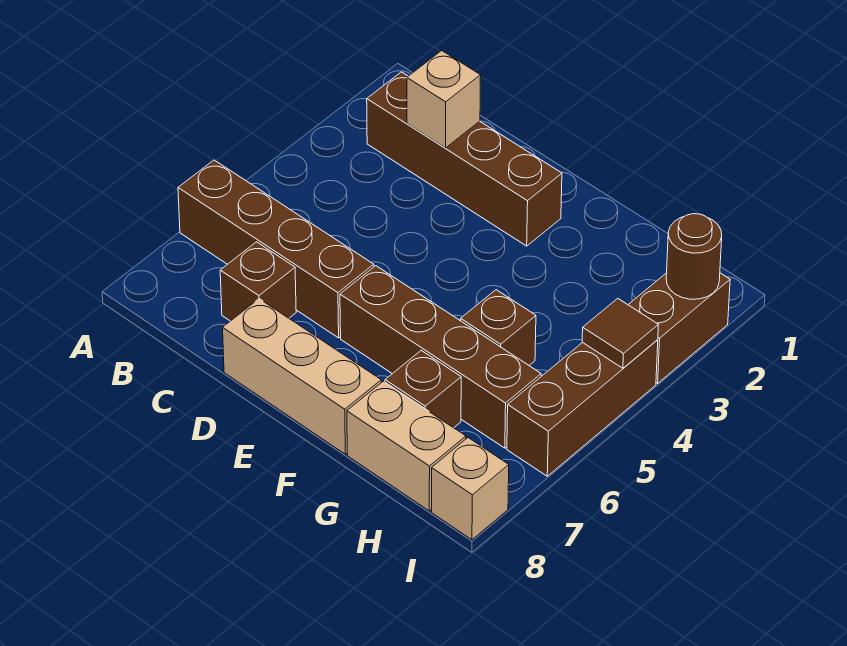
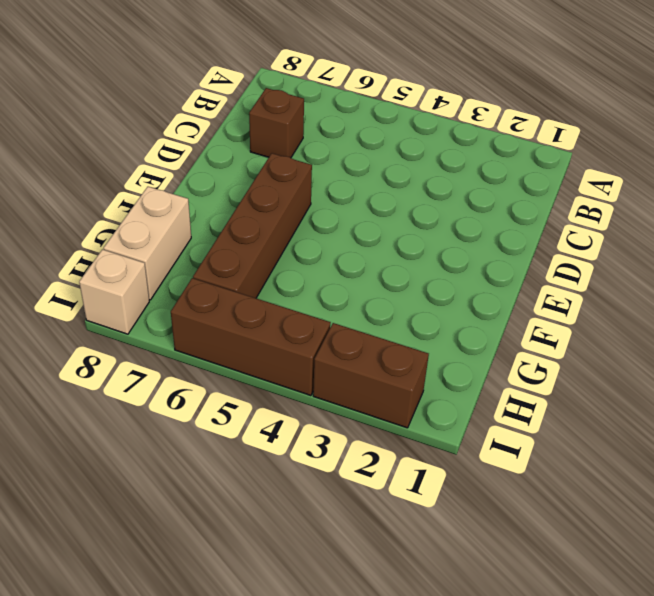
none -> brown 1x4 brick [178,160,374,338]
none -> brown 1x4 brick [367,72,562,246]
none -> tan 1x3 brick [223,299,381,454]

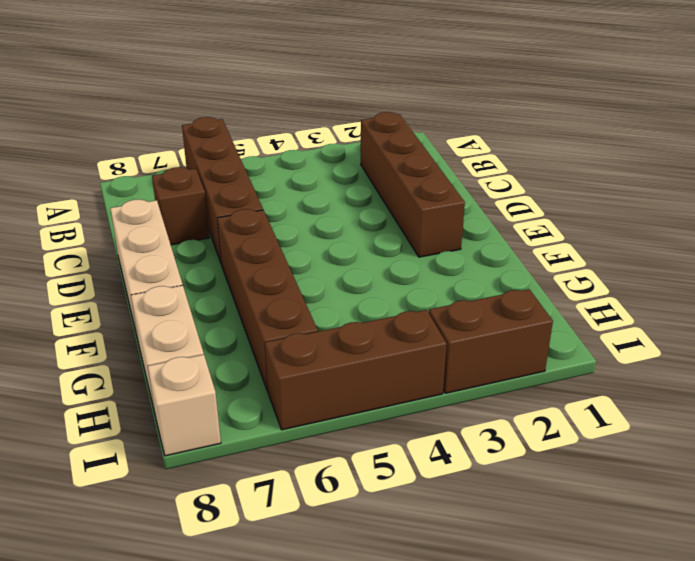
none -> brown 1x1 brick [461,290,536,365]
none -> brown 1x1 brick [385,350,461,428]
none -> tan 1x1 brick [407,51,481,148]

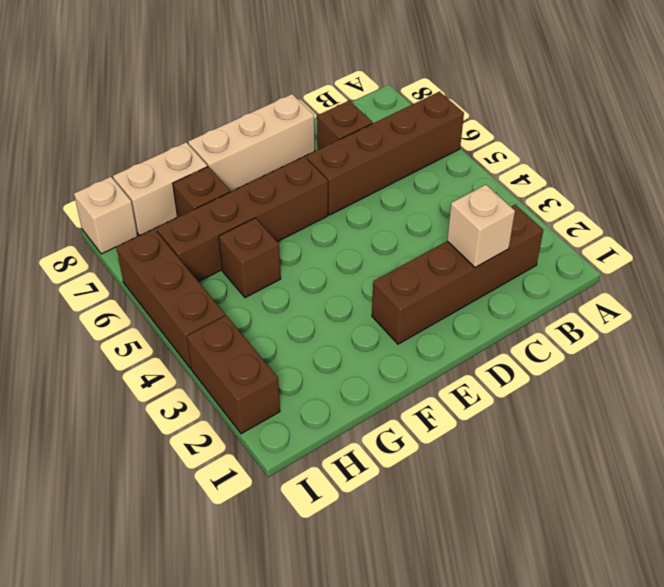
none -> brown 1x1 round brick [666,214,722,299]
none -> brown 1x1 tile [582,298,658,368]

